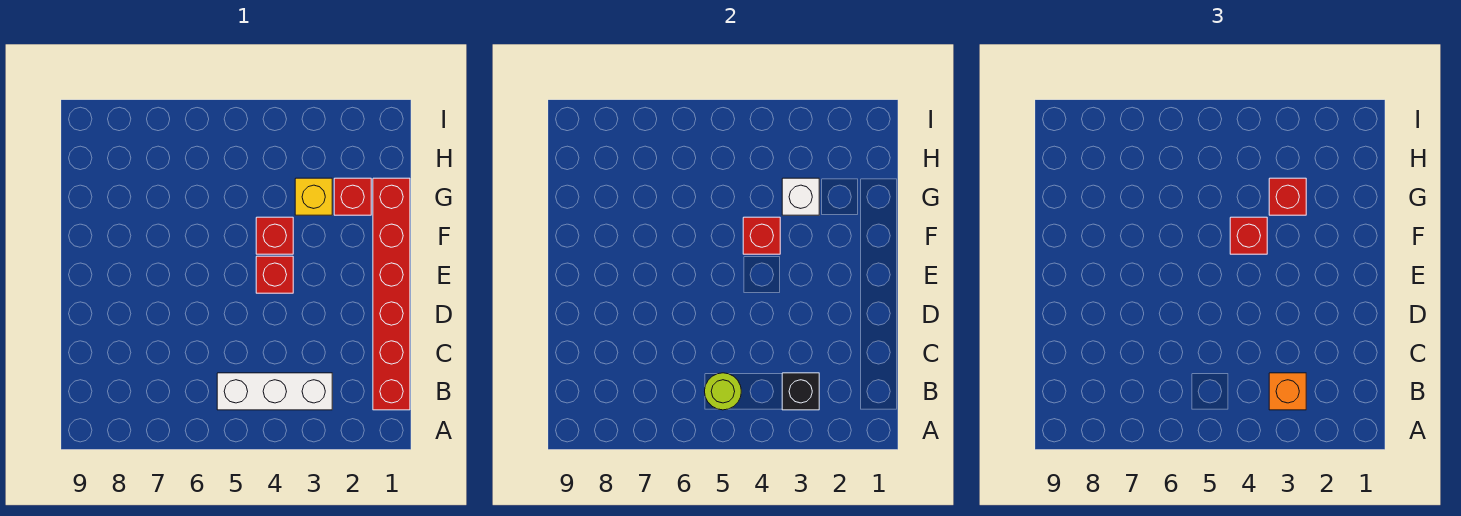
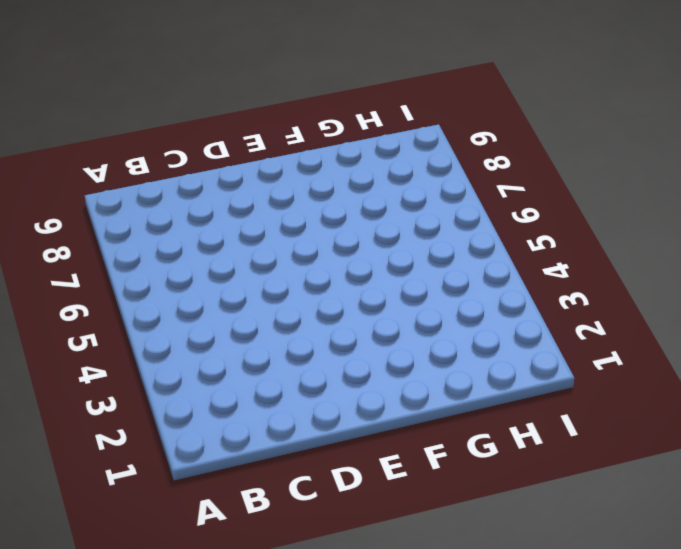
none -> red 1x6 brick [373,178,410,410]
none -> white 1x3 brick [217,373,332,410]
none -> red 1x1 brick [256,256,293,293]

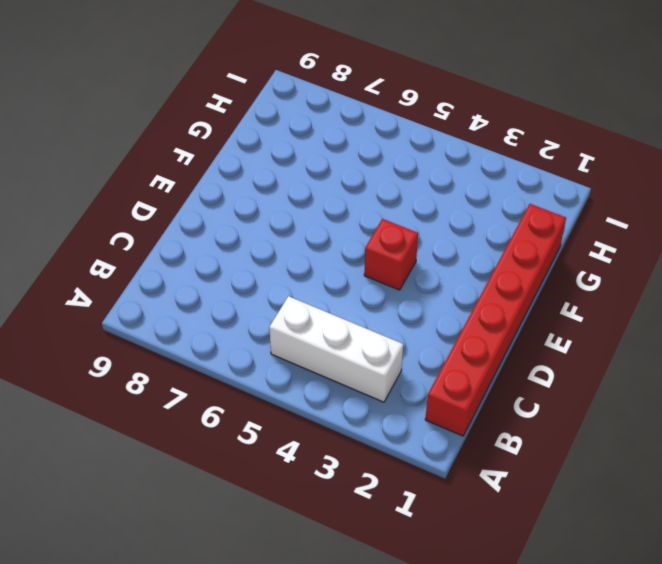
none -> red 1x1 brick [256,217,293,254]
none -> red 1x1 brick [334,178,371,215]
none -> yellow 1x1 brick [295,178,332,215]

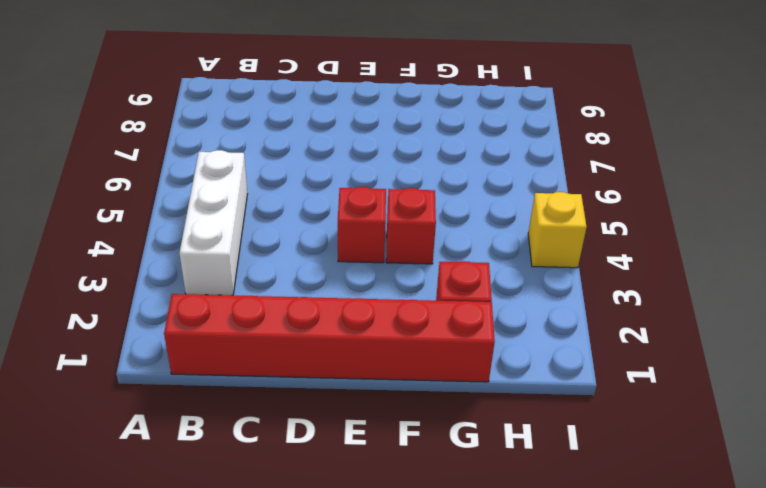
yellow 1x1 brick [528,192,587,268] -> yellow 1x1 brick moved to [295,178,332,215]
none -> black 1x1 brick [782,373,819,410]
none -> lime 1x1 round brick [705,373,741,410]
none -> red 1x1 brick [743,217,780,254]

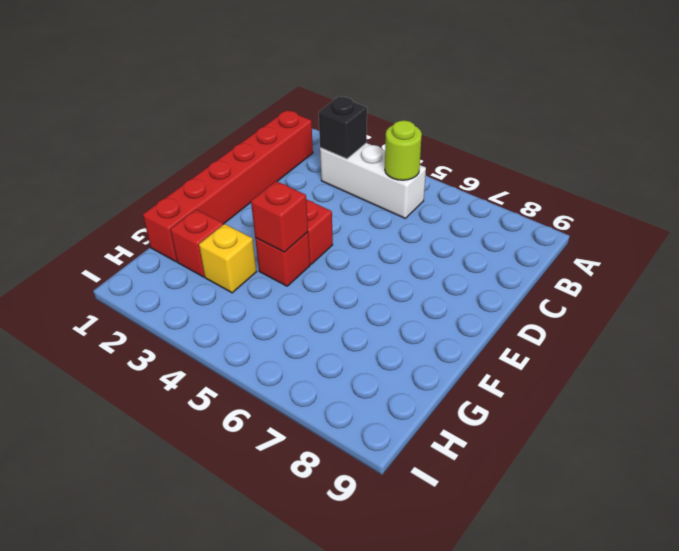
none -> white 1x1 brick [782,178,819,215]
none -> orange 1x1 brick [1269,373,1306,410]
none -> red 1x1 brick [1230,217,1267,254]

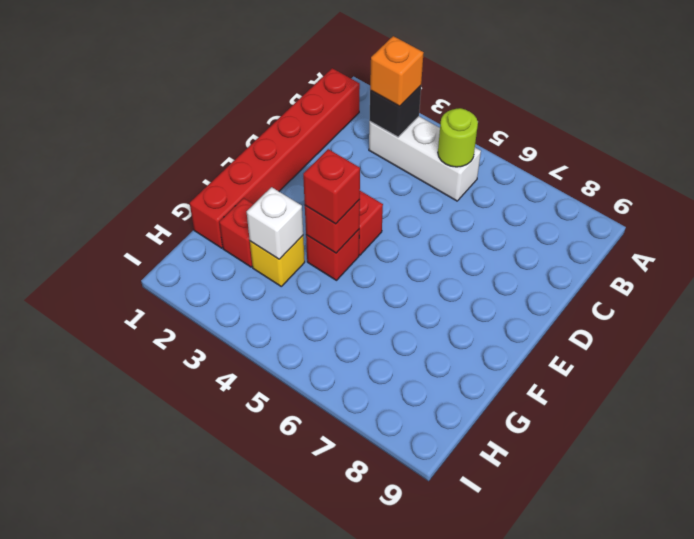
none -> red 1x1 brick [1269,178,1306,215]

